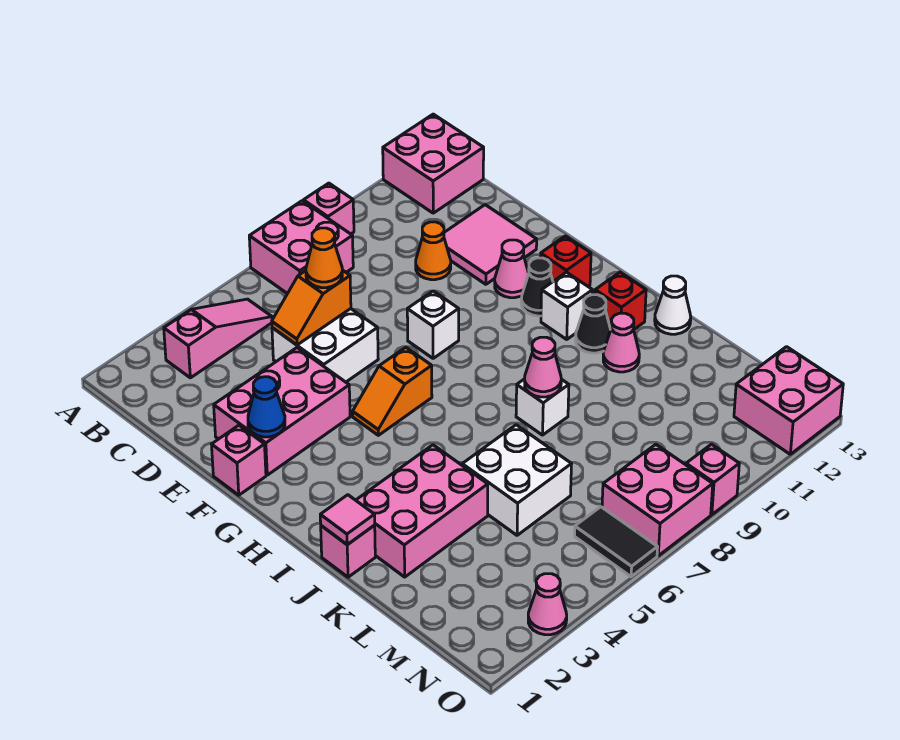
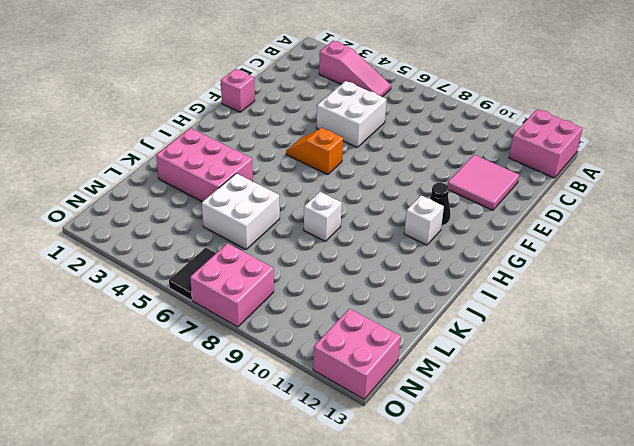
none -> pink 2x2 brick [249,201,353,294]
none -> pink 1x1 brick [303,183,354,234]
none -> orange 1x1 cone [416,222,451,280]
none -> pink 2x3 brick [214,348,350,475]

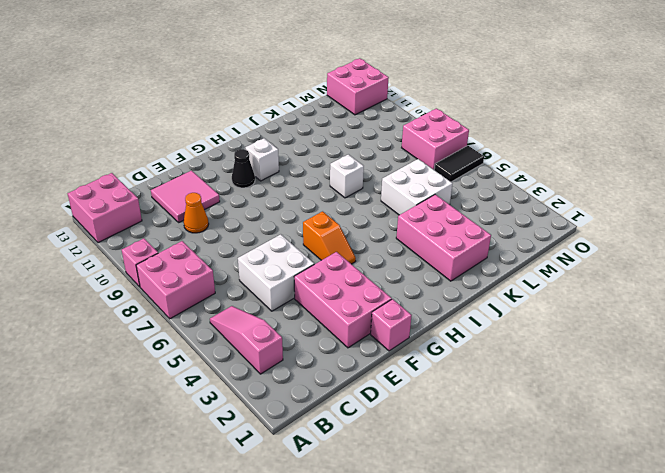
none -> white 1x1 brick [407,291,459,358]
none -> pink 1x1 cone [495,240,529,298]
none -> red 1x1 brick [540,236,591,286]
none -> black 1x1 cone [576,295,611,353]

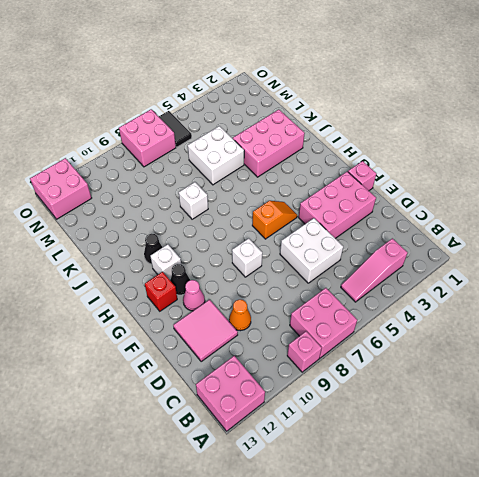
none -> red 1x1 brick [595,272,646,330]
none -> pink 1x1 brick [321,525,375,577]
none -> pink 1x1 cone [603,313,639,372]
none -> white 1x1 cone [655,276,691,334]

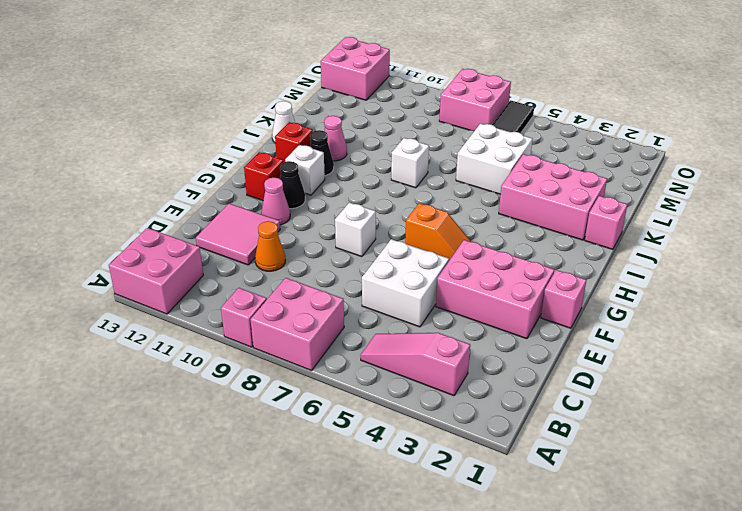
none -> pink 1x1 cone [528,574,567,635]
none -> pink 1x1 brick [686,444,739,515]
none -> orange 1x2 slope [272,270,351,345]
none -> blue 1x1 cone [248,377,285,437]

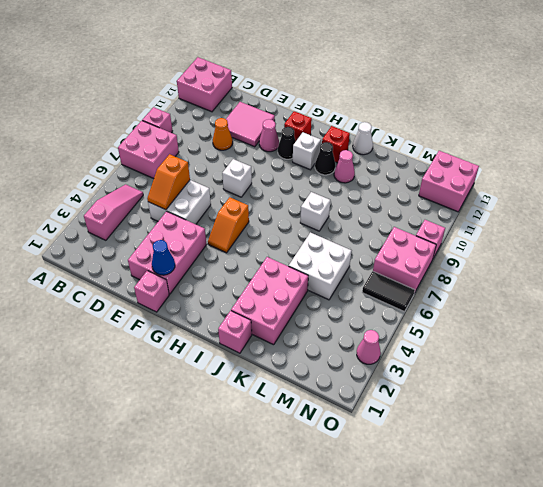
none -> pink 1x1 tile [320,495,375,545]
none -> pink 1x1 cone [525,337,561,397]
none -> orange 1x1 cone [306,228,342,288]

